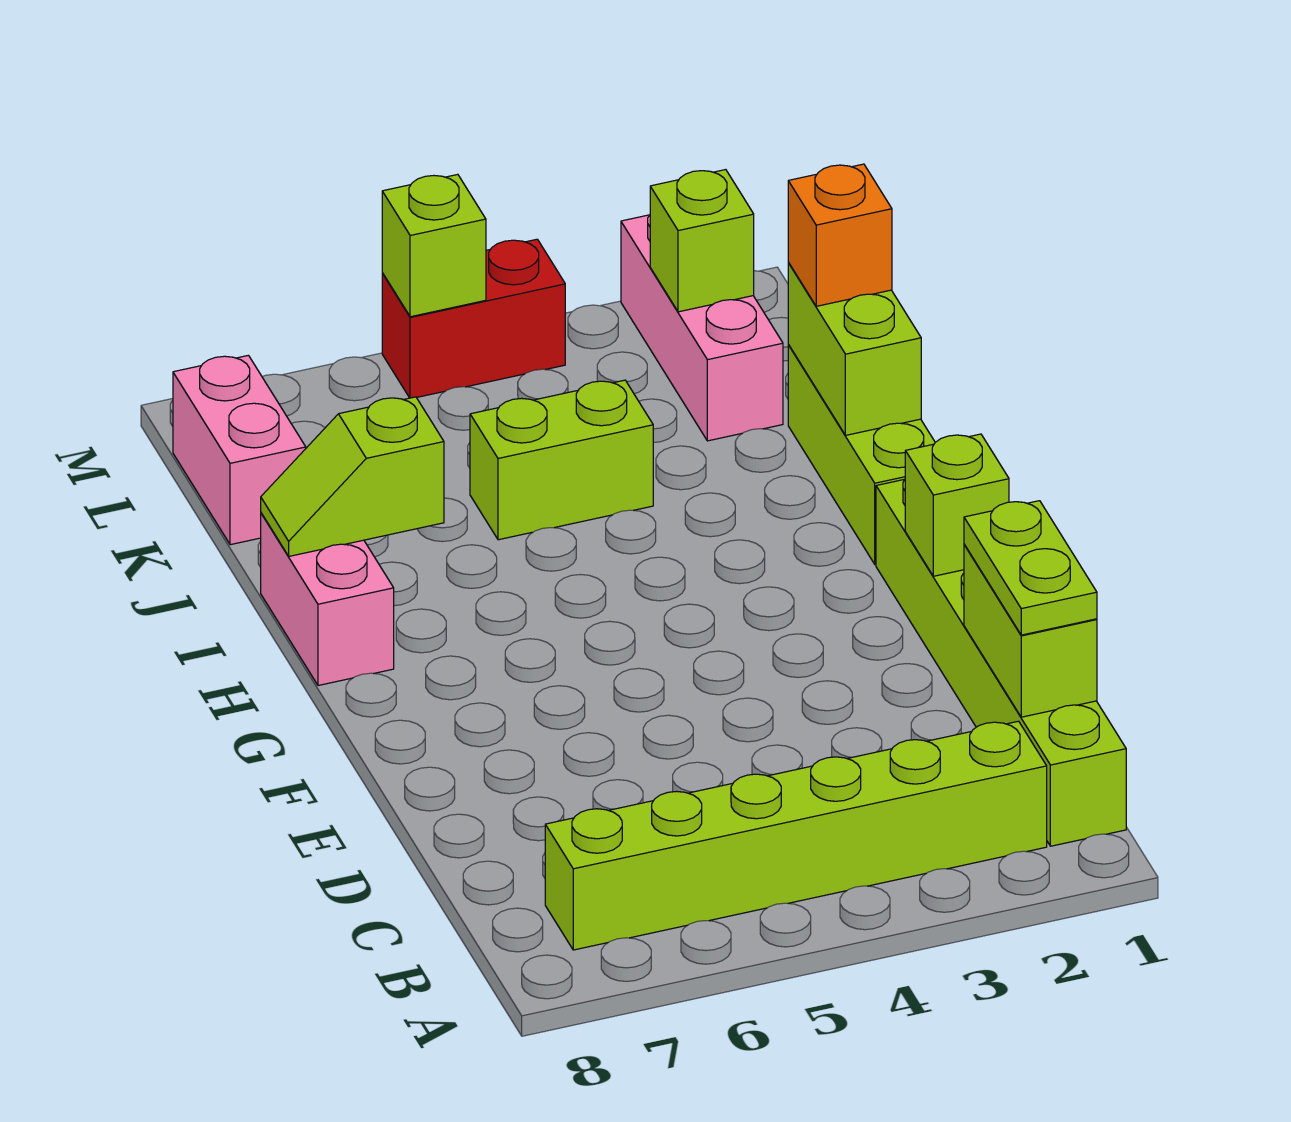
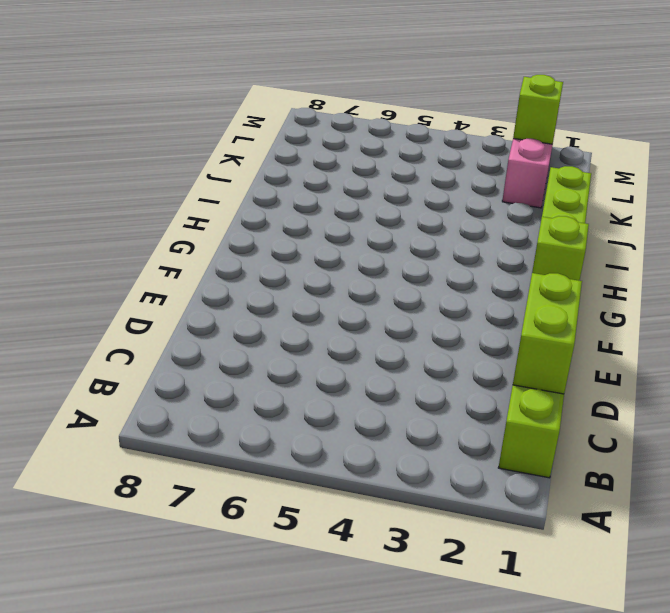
none -> lime 1x6 brick [545,721,1047,950]
none -> pink 1x2 brick [261,513,394,686]
none -> lime 1x2 brick [470,380,653,540]

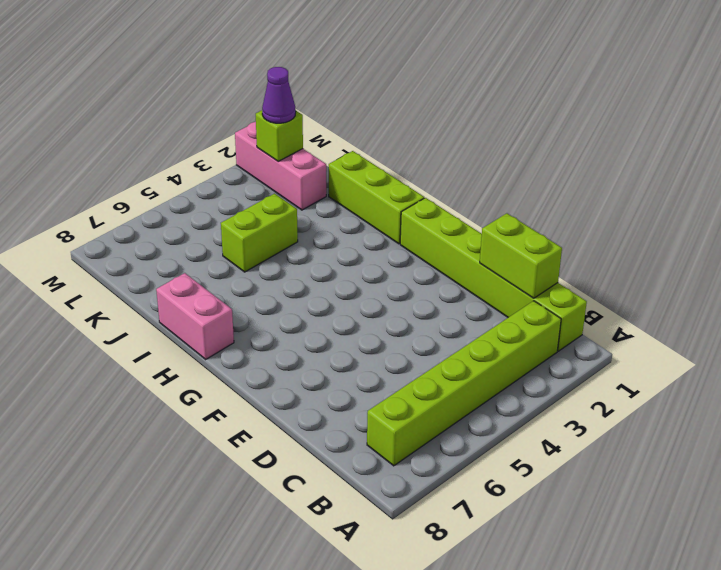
purple 1x1 cone [262,67,296,123] -> none
none -> pink 1x2 brick [173,355,306,545]
none -> red 1x2 brick [382,239,565,398]
none -> lime 1x1 brick [905,434,1009,576]

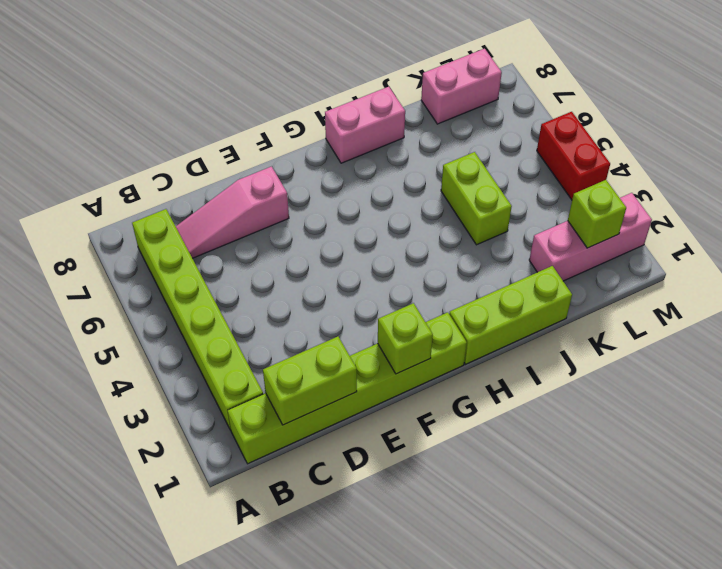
pink 1x3 slope [176,167,289,258] -> none
none -> lime 1x2 brick [788,263,921,435]
none -> lime 1x2 slope [261,397,444,556]
none -> lime 1x1 brick [382,174,486,317]

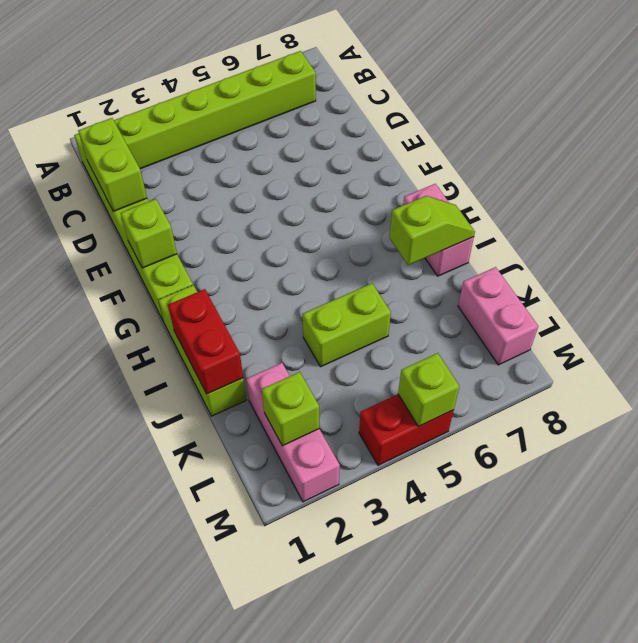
red 1x2 brick [168,289,243,394] -> lime 1x2 brick [788,263,921,435]
none -> lime 1x2 plate [964,501,1097,635]
none -> orange 1x1 brick [788,164,892,306]

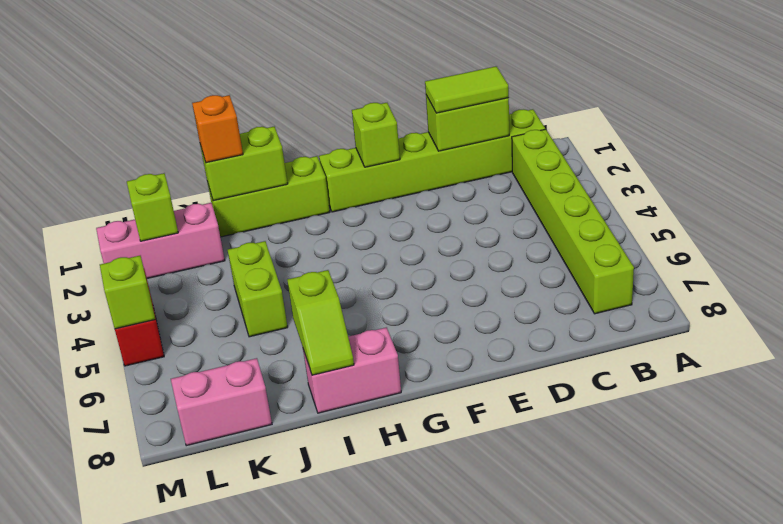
lime 1x2 tile [425,66,509,113] -> lime 1x2 plate [964,501,1097,635]

